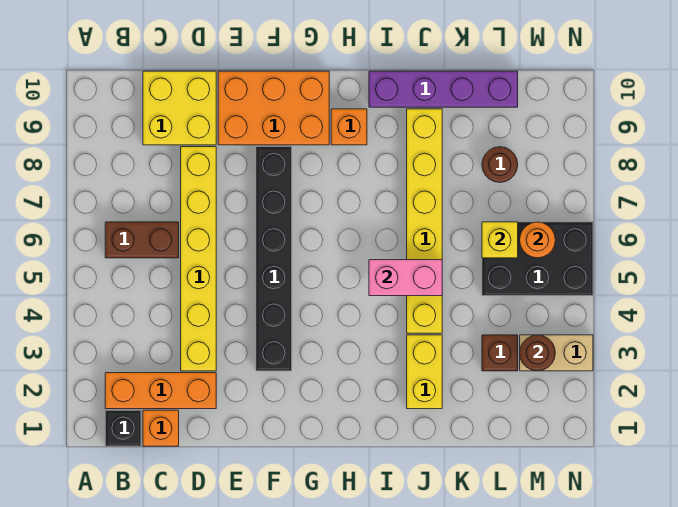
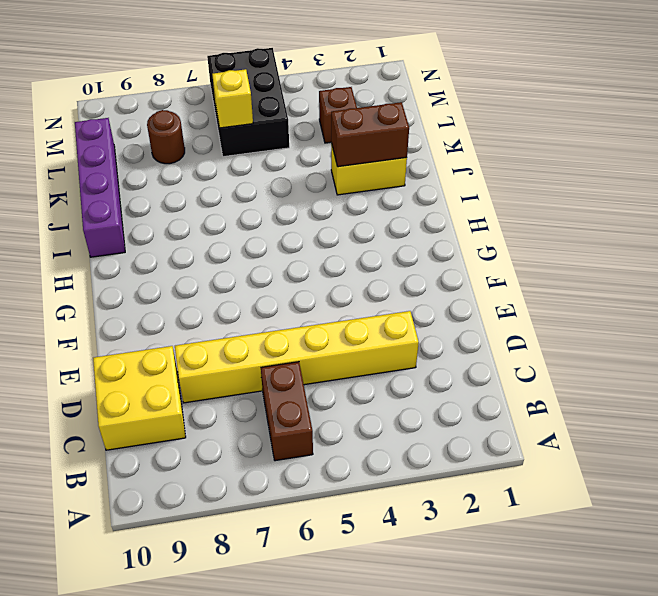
brown 1x2 brick [331,102,409,167] -> none
none -> black 1x1 brick [105,410,141,446]
none -> orange 1x3 brick [105,373,216,409]
none -> orange 1x1 brick [143,410,179,446]

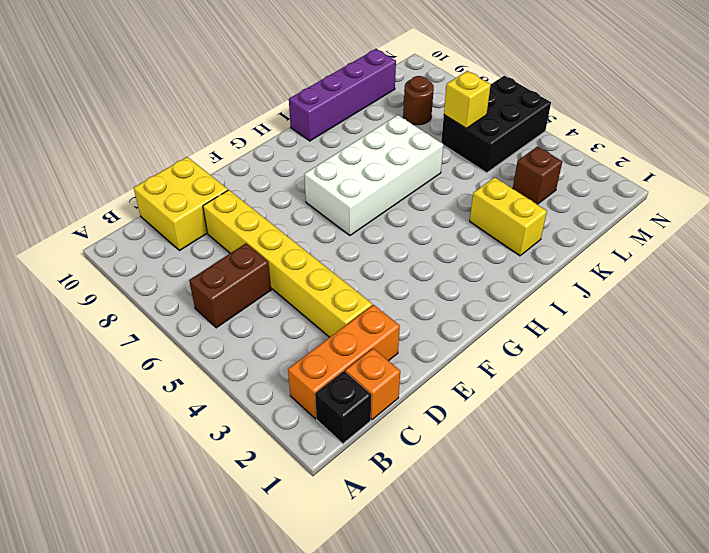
white 2x4 brick [304,115,443,235] -> yellow 1x6 brick [407,109,442,333]
none -> orange 2x3 brick [218,71,329,145]
none -> black 1x6 brick [256,147,292,371]
none -> orange 1x1 brick [331,109,367,145]

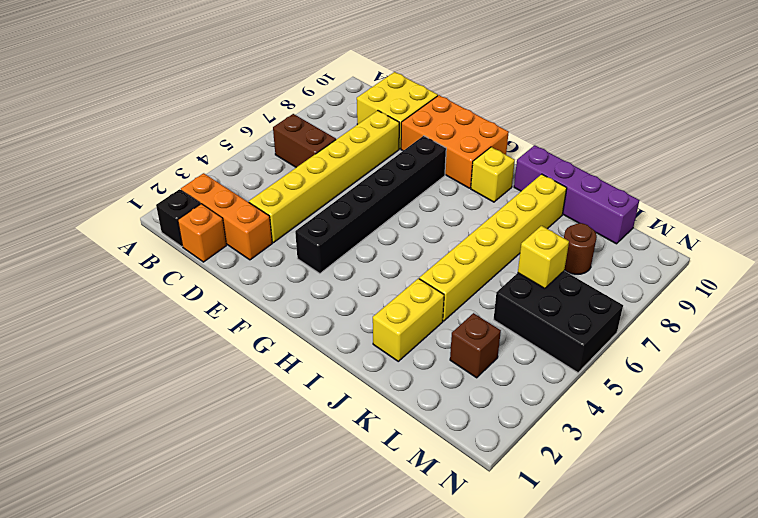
yellow 1x1 brick [471,147,515,202] -> orange 1x1 brick [331,109,367,145]
none -> tan 1x2 brick [520,335,593,371]
none -> pink 1x2 brick [369,260,442,296]
none -> brown 1x1 round brick [520,335,555,371]

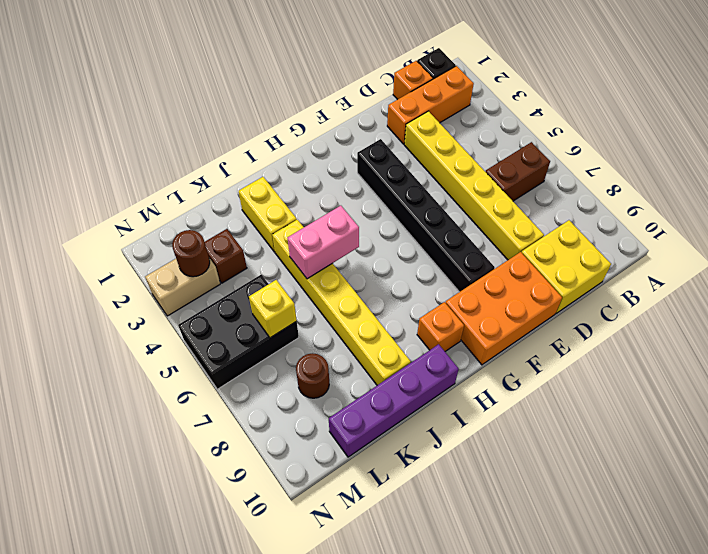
none -> orange 1x1 round brick [520,222,555,258]

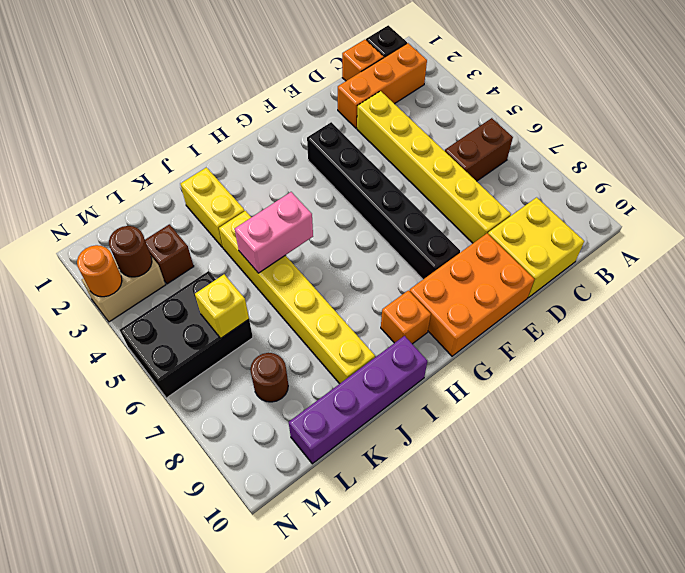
orange 1x1 round brick [77,245,122,297] -> orange 1x1 round brick moved to [520,222,555,258]

